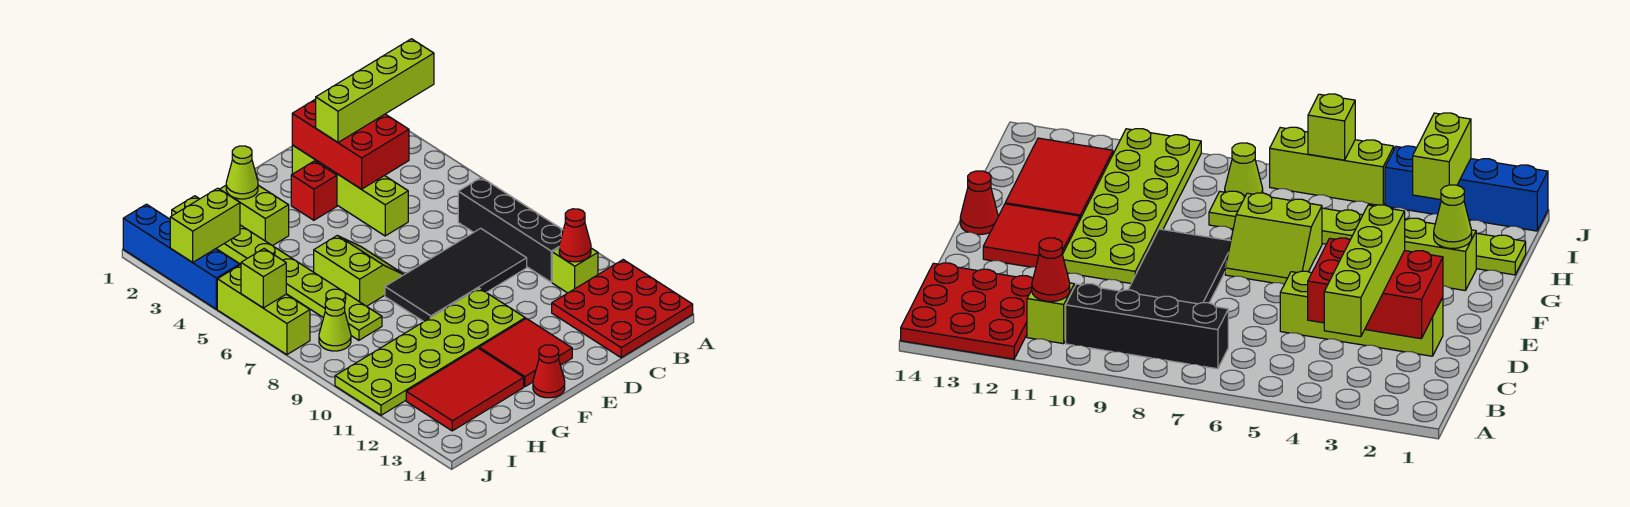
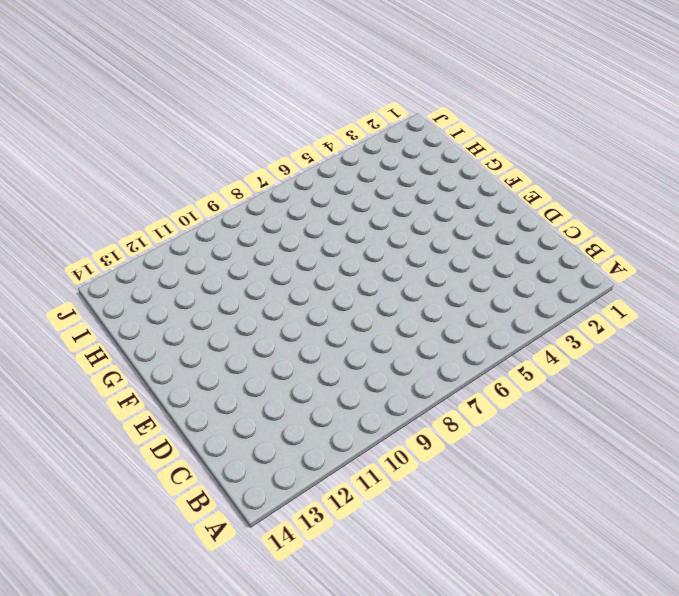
none -> red 3x3 plate [552,260,693,358]
none -> black 1x4 brick [458,177,563,282]
none -> lime 1x1 brick [552,248,598,293]

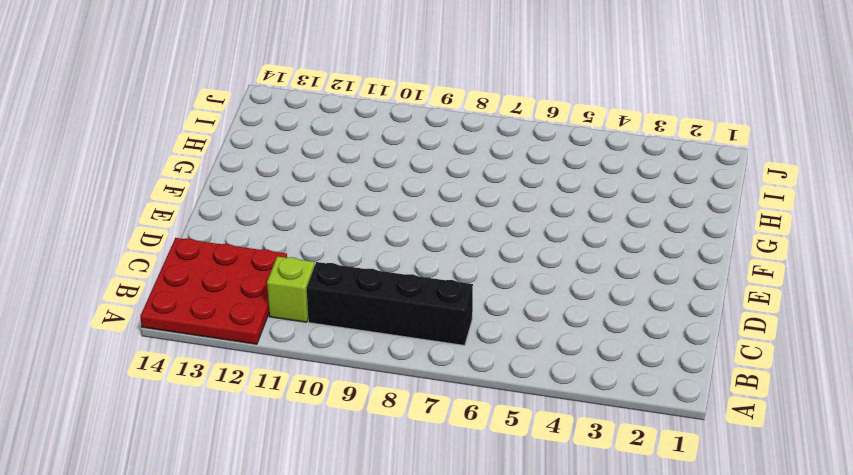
none -> black 2x4 tile [385,228,527,322]
none -> lime 1x4 brick [292,145,408,236]
none -> red 1x1 brick [291,161,337,220]

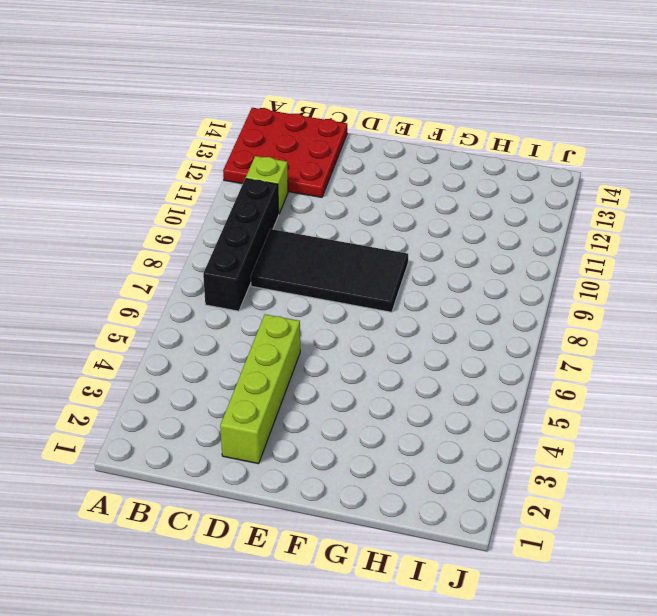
none -> red 1x1 brick [291,161,337,220]
none -> lime 2x6 plate [335,288,525,415]
none -> red 2x2 tile [479,318,572,387]

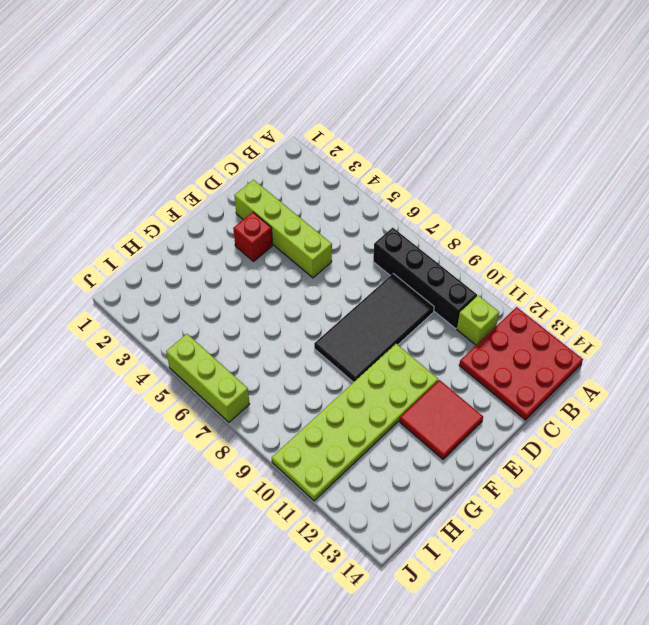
none -> lime 2x2 slope [314,236,404,306]
none -> red 1x1 cone [533,345,565,398]
none -> lime 1x2 brick [220,185,289,246]

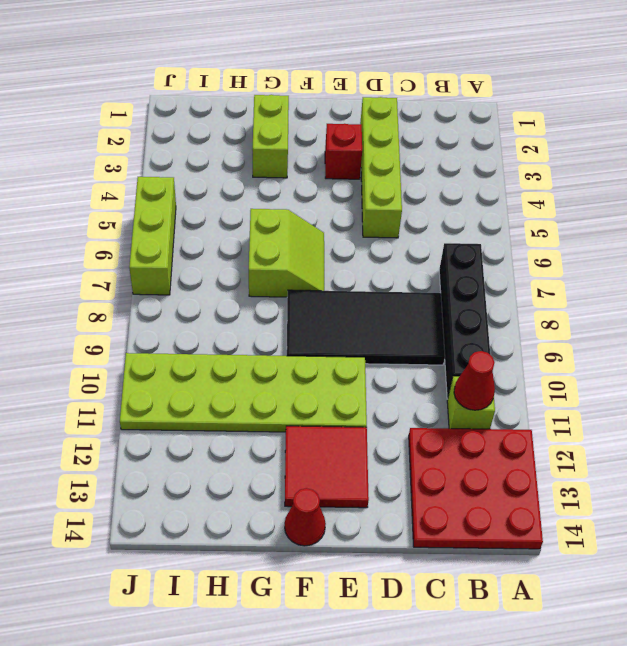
none -> red 2x3 tile [406,348,524,431]
none -> lime 1x8 plate [172,196,382,340]
none -> lime 1x1 cone [319,298,351,351]

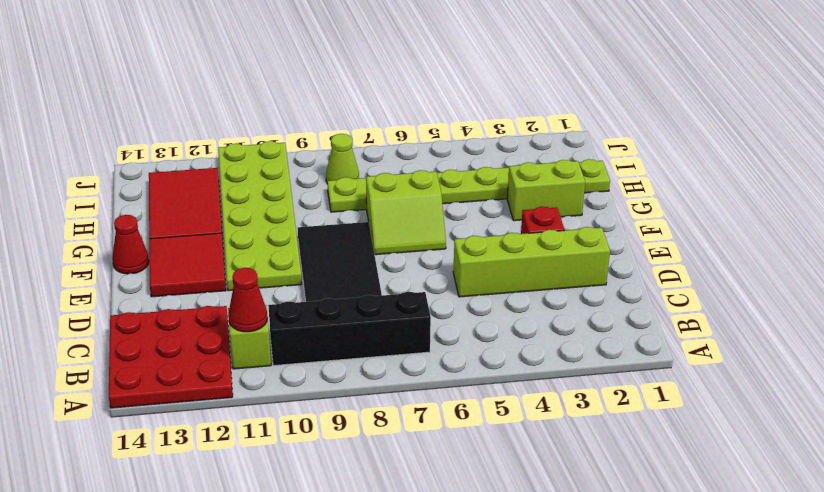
none -> blue 1x4 brick [123,204,239,309]
none -> lime 1x3 brick [217,265,310,355]
none -> red 2x3 brick [292,99,409,189]

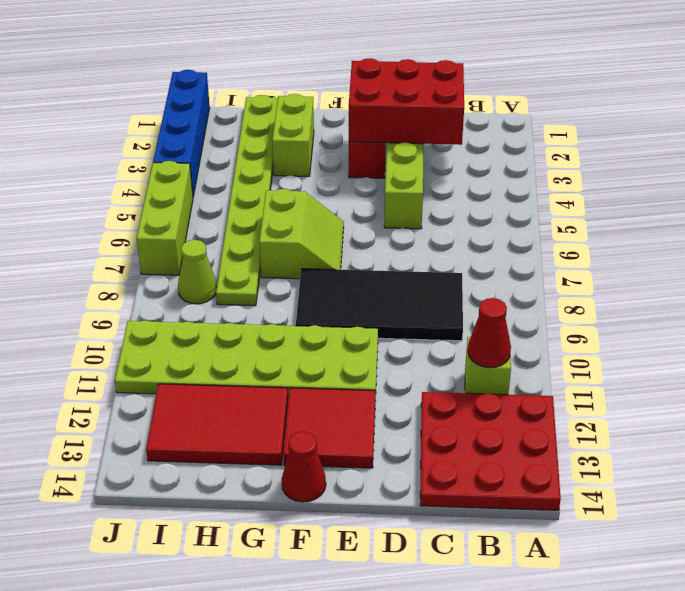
red 2x3 brick [349,58,464,145] -> red 2x3 brick turned to [292,99,409,189]
none -> black 1x4 brick [458,177,563,282]
none -> lime 1x1 cone [226,146,258,199]
none -> lime 1x2 brick [170,188,240,262]

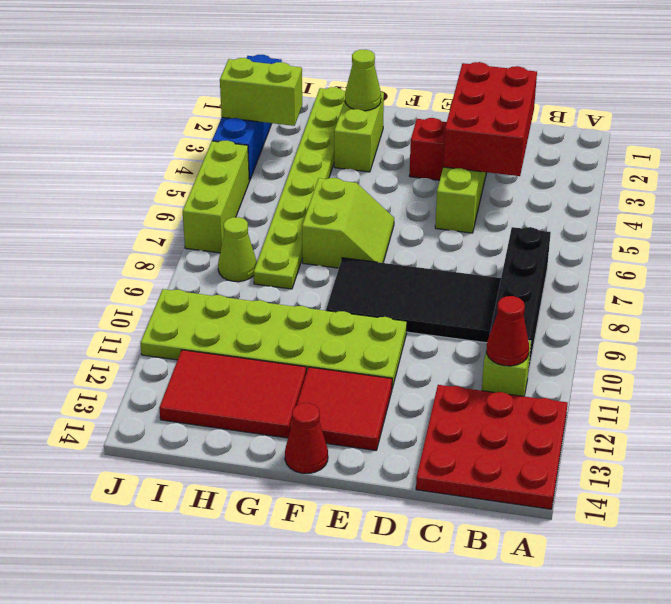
none -> lime 1x1 brick [241,249,286,308]
none -> lime 1x4 brick [316,39,434,142]

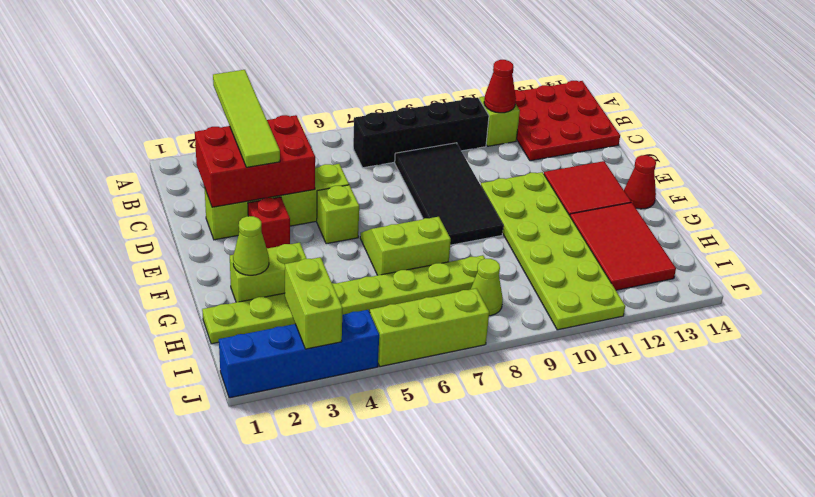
lime 1x4 tile [213,70,280,167] -> lime 1x4 brick [316,39,434,142]
lime 1x1 brick [317,185,359,244] -> lime 1x1 brick moved to [241,249,286,308]

